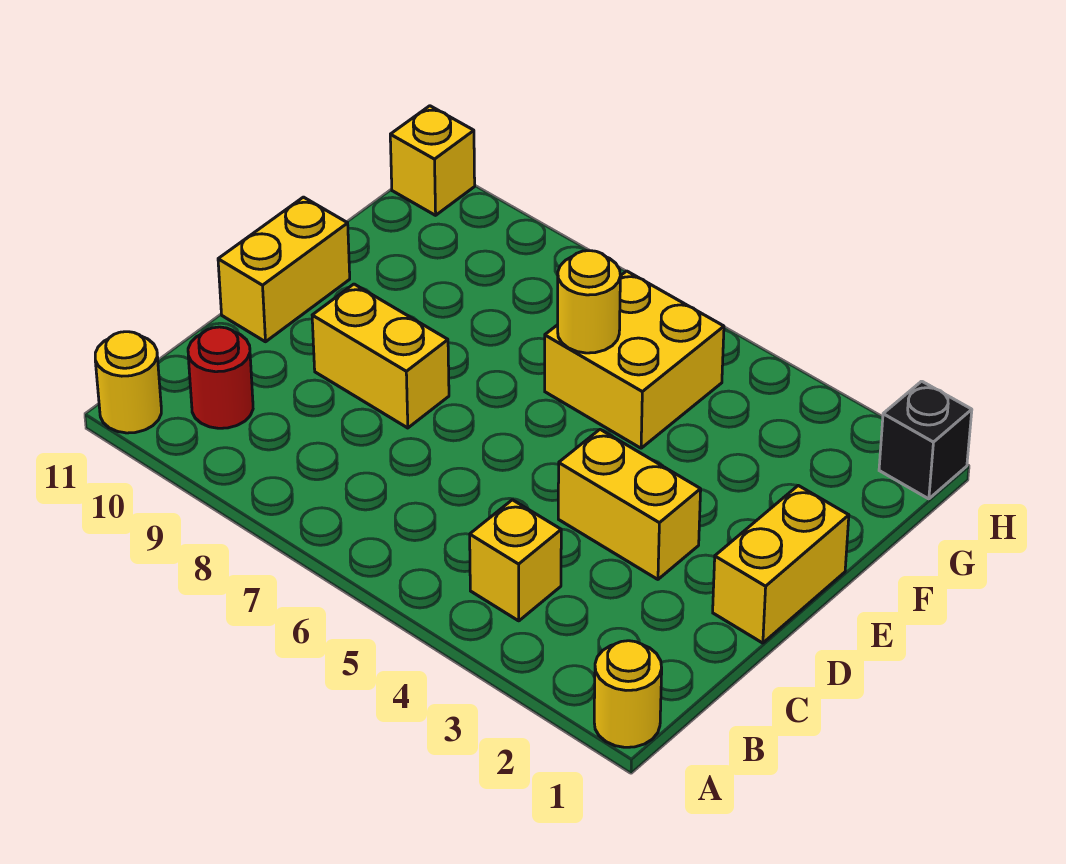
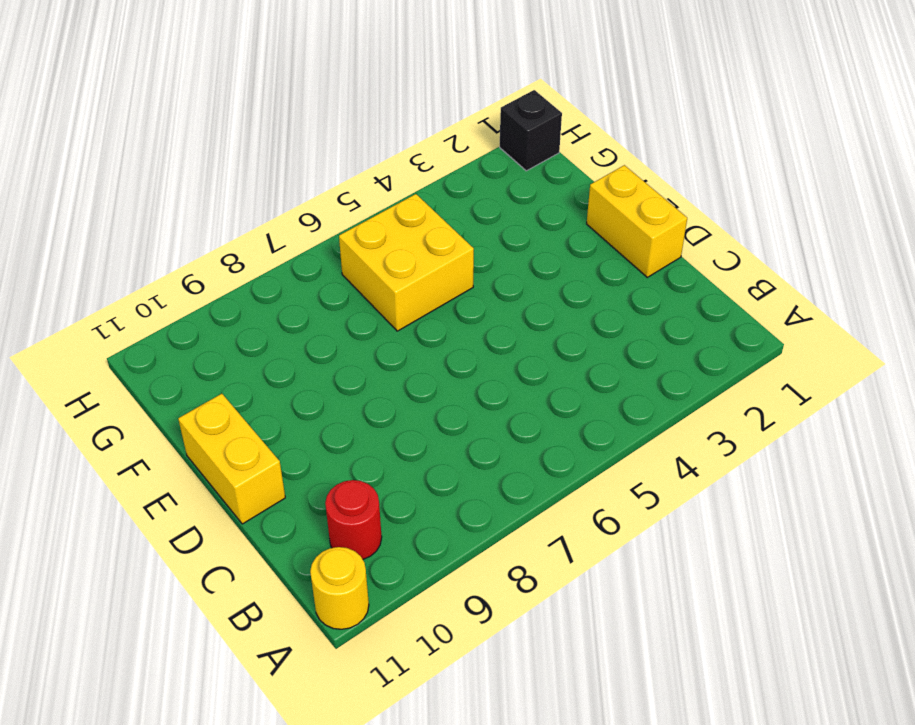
none -> yellow 1x1 round brick [594,641,662,747]
none -> yellow 1x1 brick [470,500,561,621]
none -> yellow 1x2 brick [558,430,701,579]

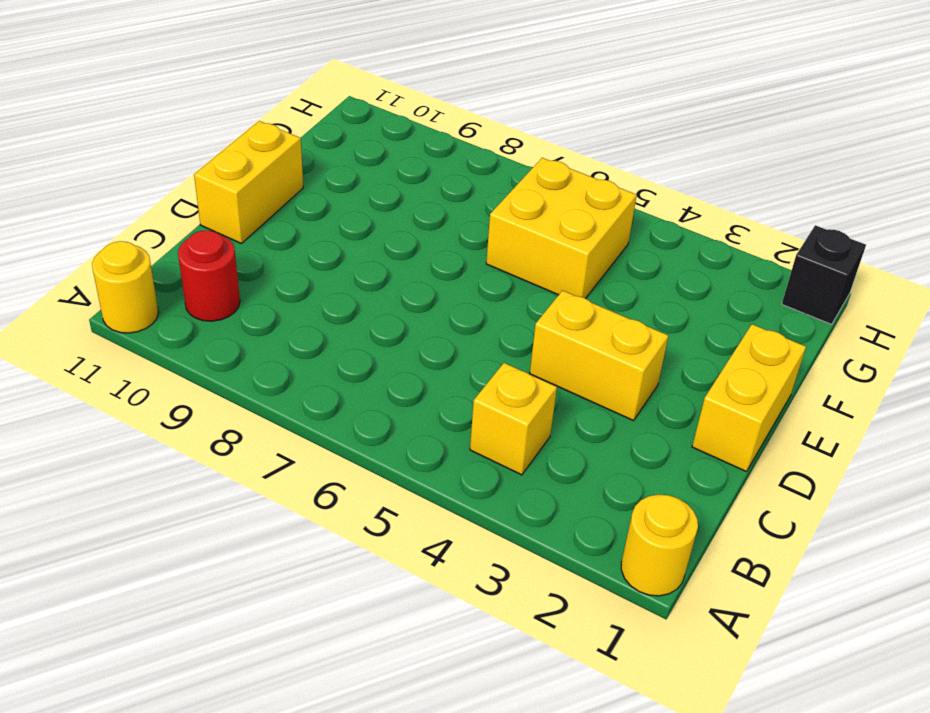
none -> yellow 1x2 brick [312,284,449,428]
none -> yellow 1x1 brick [390,106,475,215]
none -> yellow 1x1 round brick [558,251,620,353]

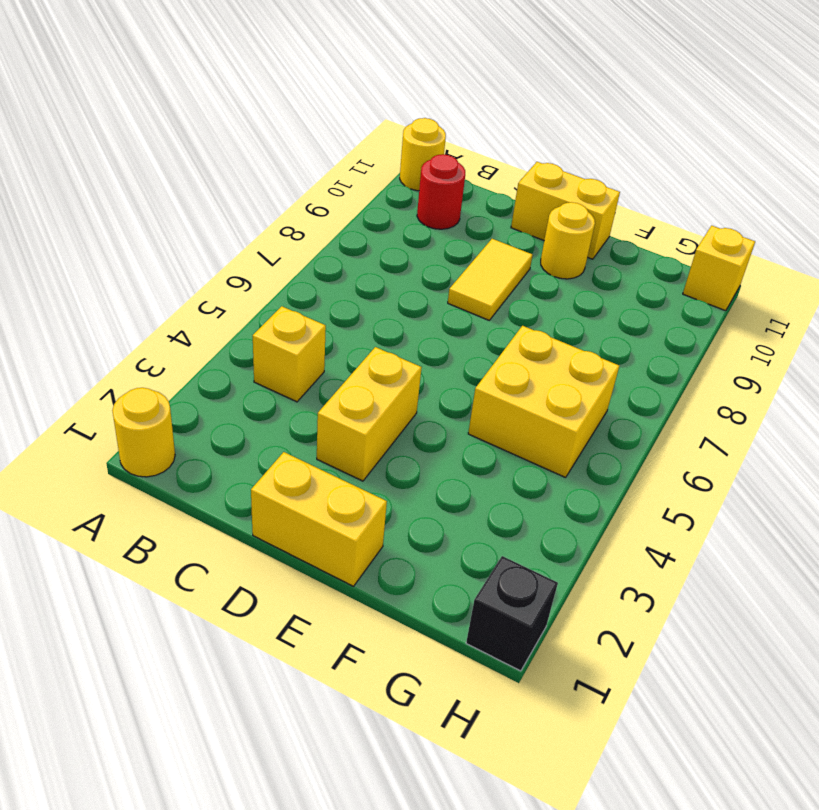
yellow 1x2 tile [448,239,533,320] -> yellow 1x2 brick [312,284,449,428]
yellow 1x1 round brick [541,202,595,279] -> yellow 1x1 round brick moved to [558,251,620,353]

